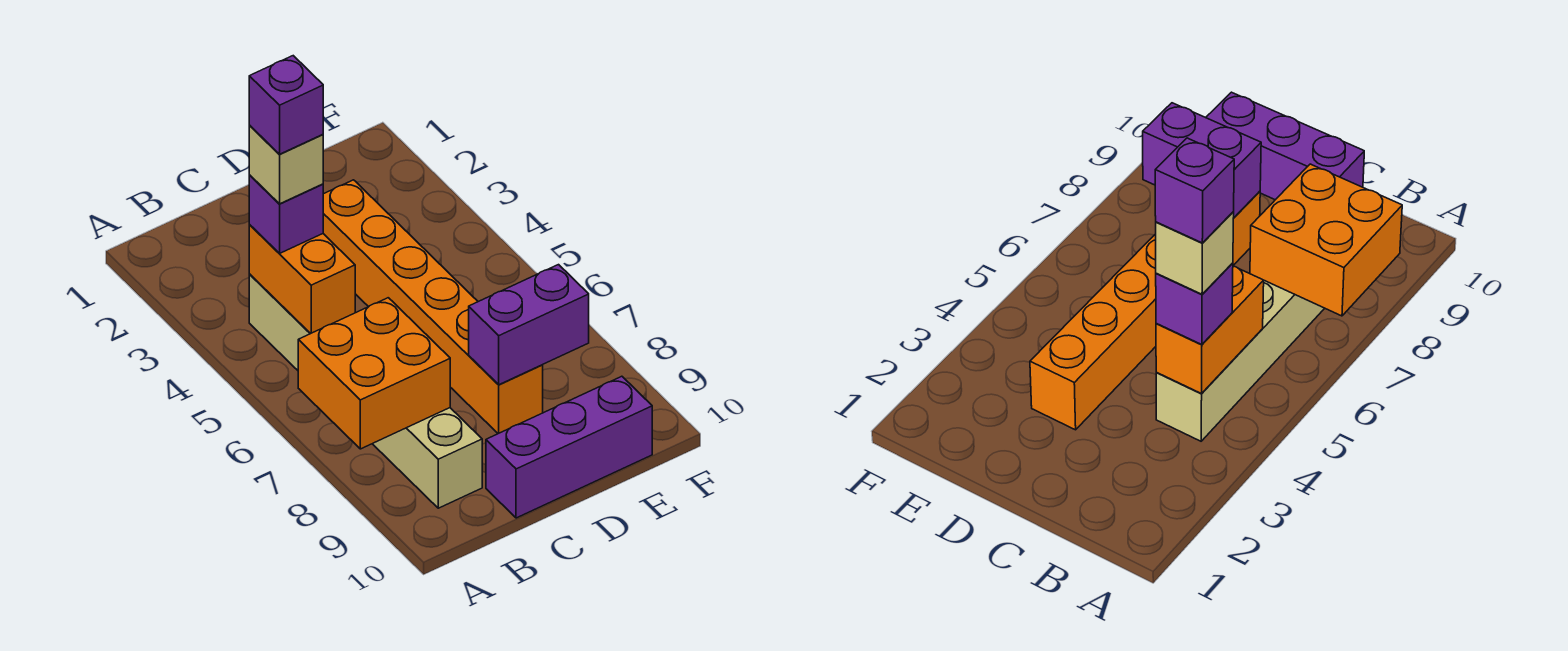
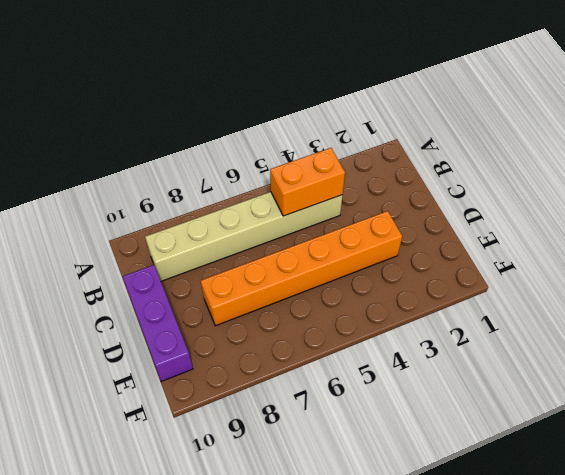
none -> orange 2x2 brick [298,298,450,449]
none -> purple 1x2 brick [469,265,589,385]

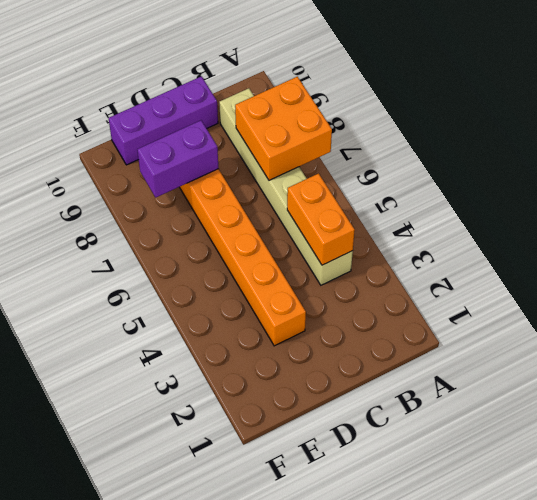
none -> purple 1x1 brick [249,175,323,254]
none -> tan 1x1 brick [249,126,323,204]

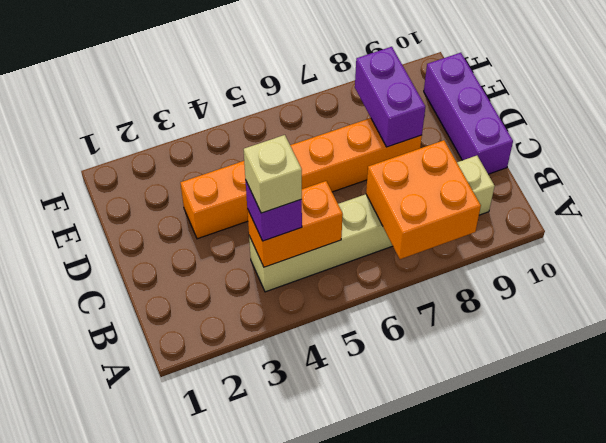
none -> purple 1x1 brick [249,56,323,154]

